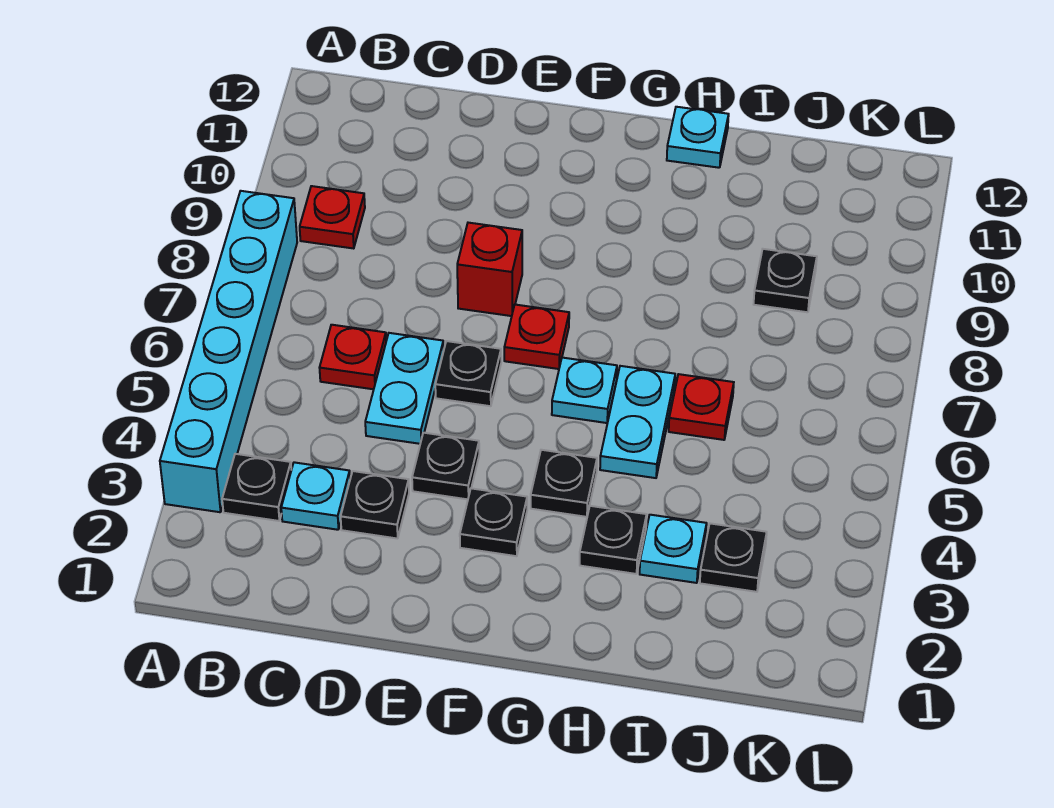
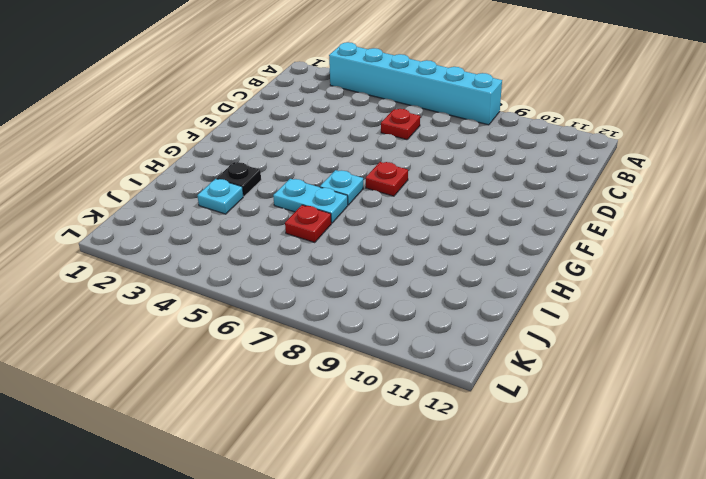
none -> black 1x1 plate [222,454,291,521]
none -> red 1x1 plate [300,186,365,248]
none -> cyan 1x1 plate [281,462,350,530]

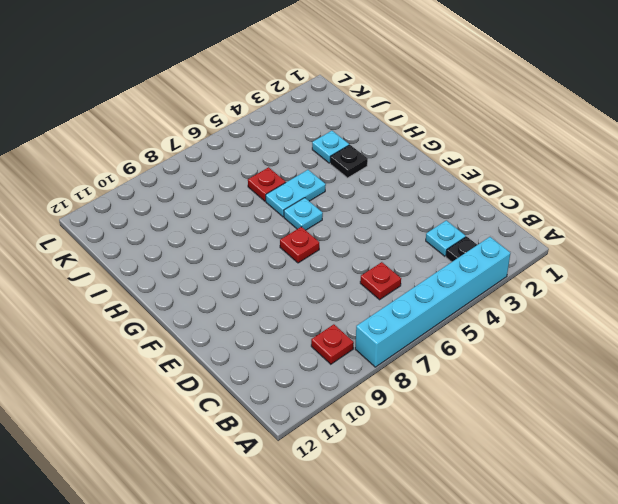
none -> black 1x1 plate [341,471,409,539]
none -> cyan 1x2 plate [365,333,444,444]
none -> black 1x1 plate [412,433,479,499]

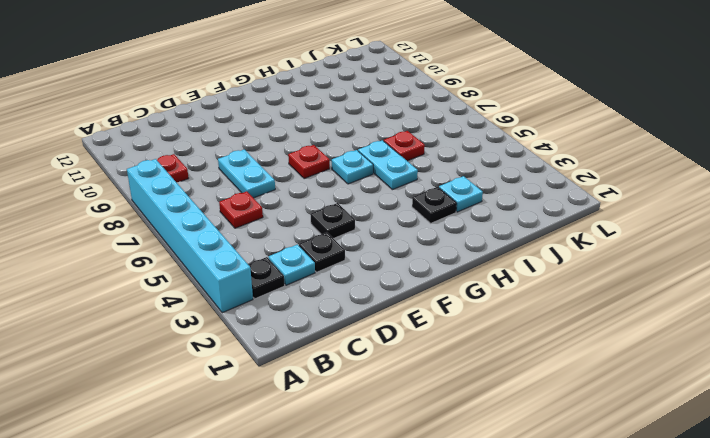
cyan 1x2 plate [218,149,275,198] -> cyan 1x2 plate moved to [365,333,444,444]
none -> black 1x1 plate [435,341,501,406]
none -> red 1x1 brick [457,223,522,316]
none -> black 1x1 plate [460,488,527,556]

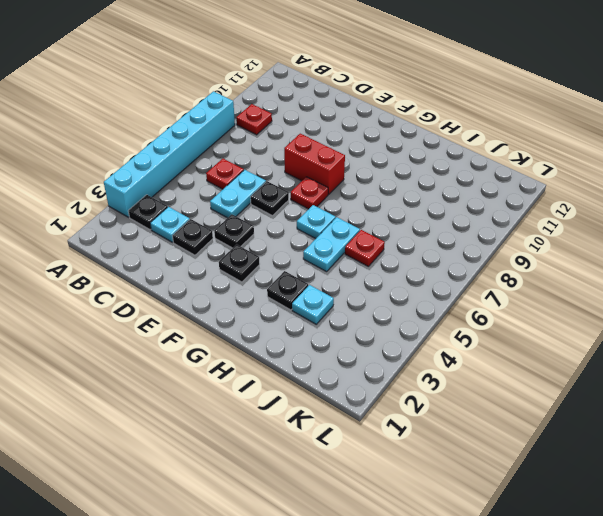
red 1x2 brick [284,134,345,195] -> red 1x1 brick [457,223,522,316]
none -> black 1x1 plate [531,450,597,517]
none -> cyan 1x1 plate [667,107,729,168]
none -> black 1x1 plate [700,523,767,592]

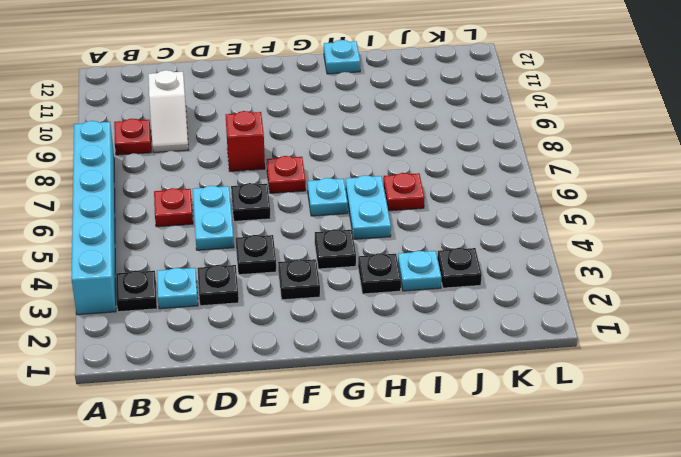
white 1x2 slope [148,70,188,153] -> none
none -> black 1x1 plate [754,249,817,312]

